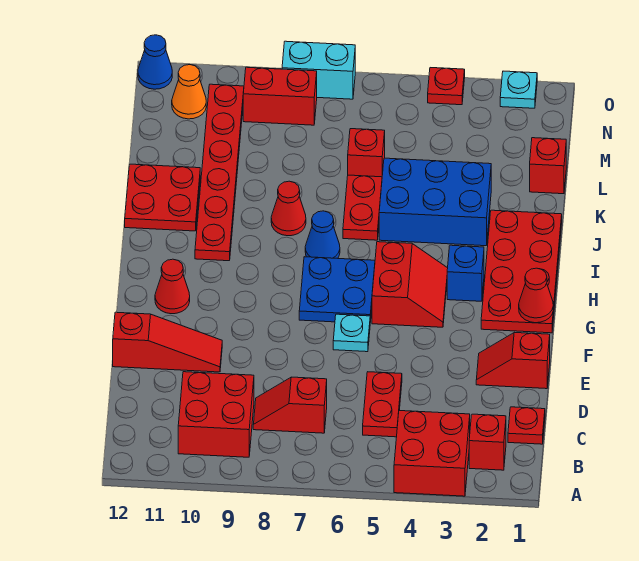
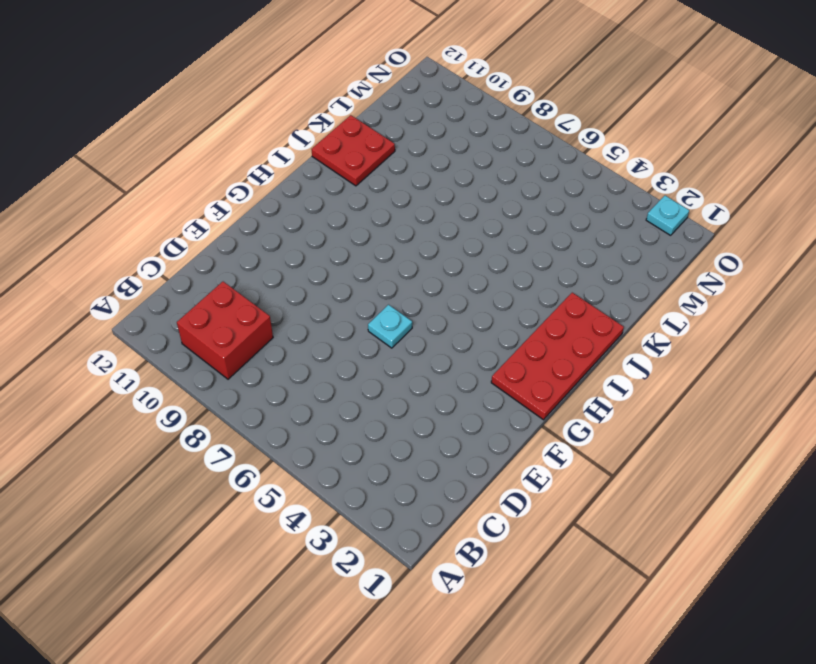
none -> red 2x2 brick [394,411,470,496]
none -> red 1x1 brick [469,414,506,470]
none -> red 1x1 plate [508,407,545,444]

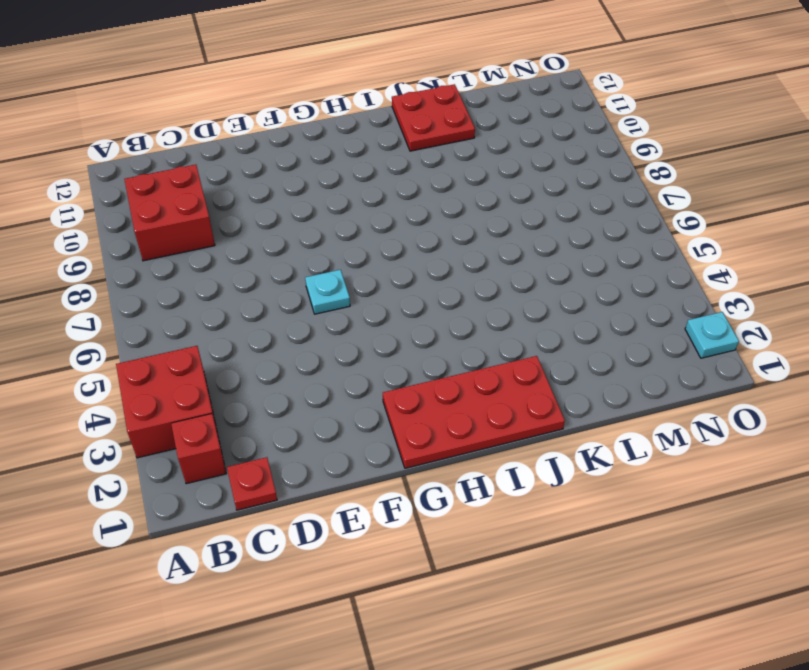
none -> red 1x2 plate [363,372,402,437]
none -> red 1x2 slope [253,377,327,433]
none -> red 1x2 slope [476,332,550,389]

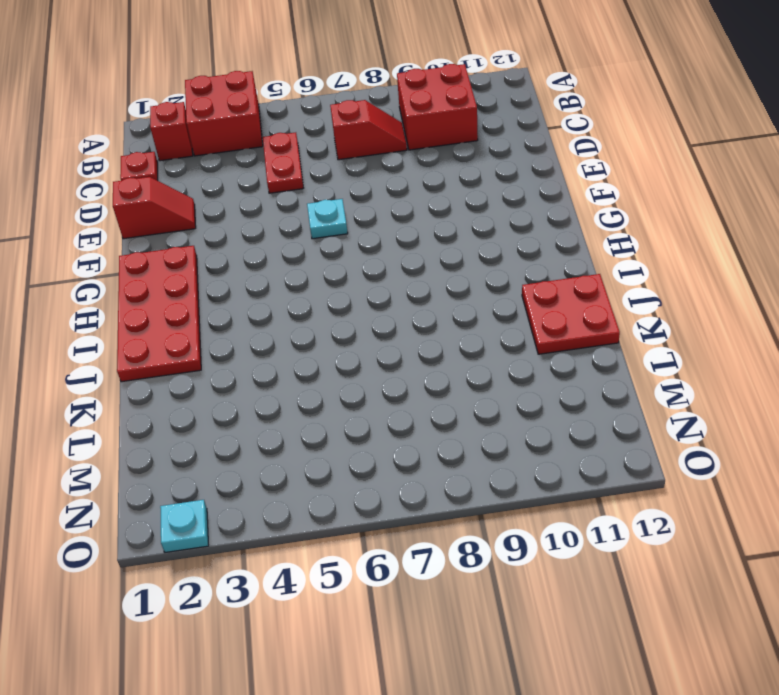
none -> red 1x3 slope [113,312,222,372]
none -> red 2x2 slope [372,242,448,327]
none -> blue 2x2 plate [299,257,375,322]

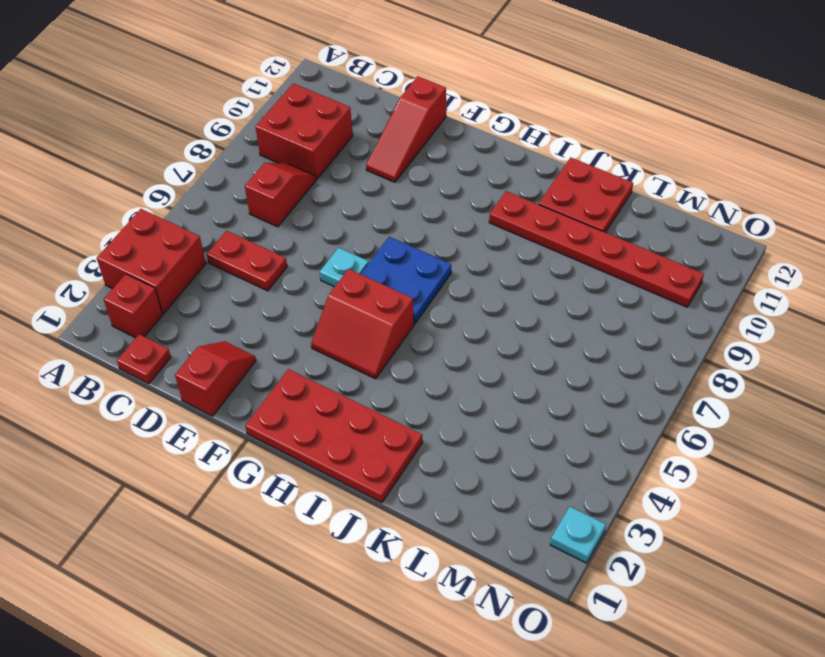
none -> red 1x1 cone [155,259,190,314]
none -> blue 1x1 brick [447,245,484,301]
none -> blue 1x1 cone [305,211,340,258]

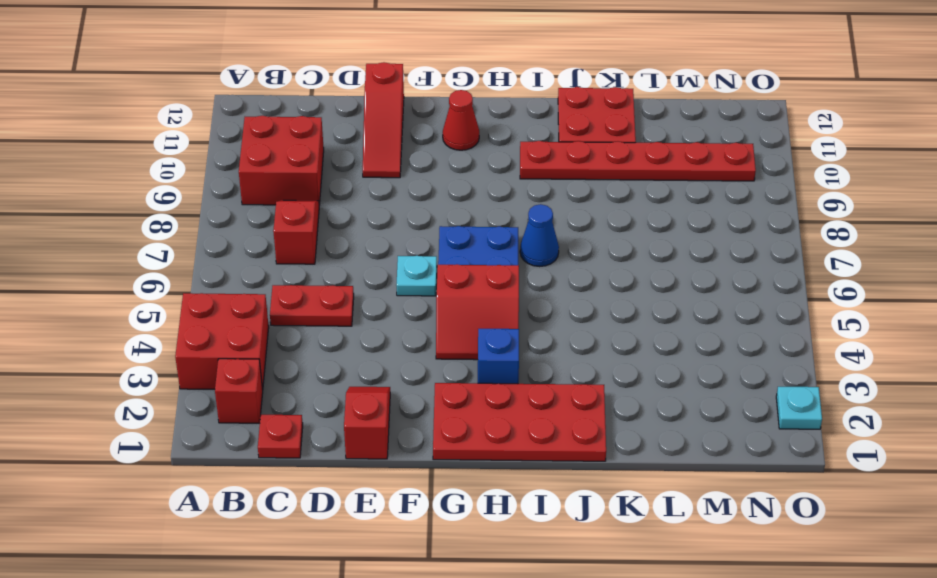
none -> blue 2x3 brick [379,158,491,246]
none -> red 1x2 plate [343,175,382,240]
none -> red 1x1 cone [271,181,306,236]

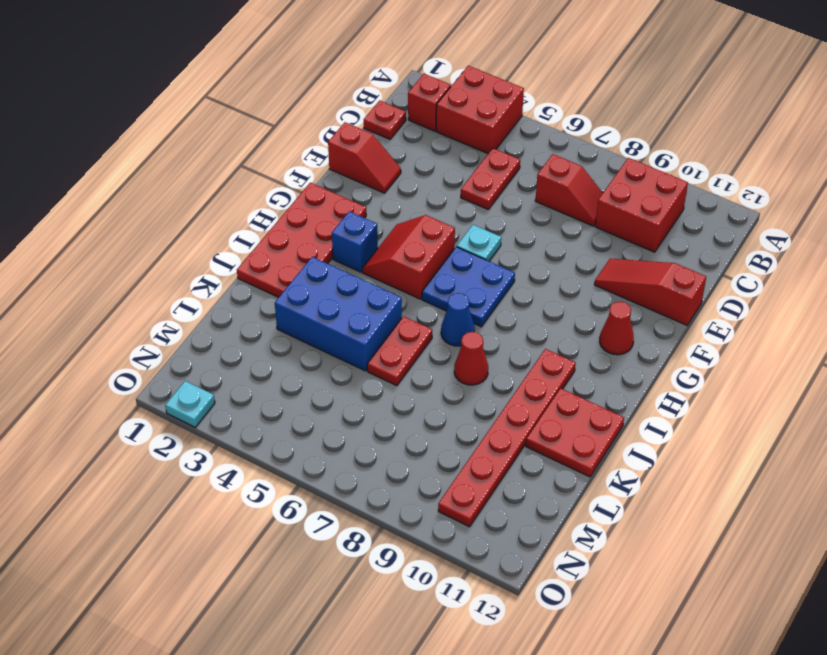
none -> red 1x1 brick [530,138,566,194]
none -> red 1x1 brick [348,129,385,177]
none -> red 1x2 brick [243,67,317,125]

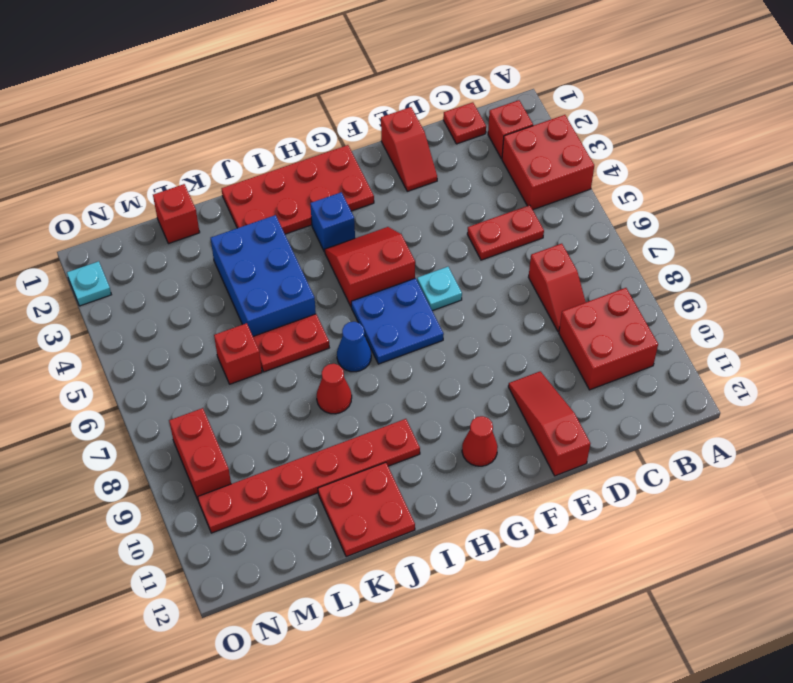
none -> orange 1x1 cone [172,65,206,119]
none -> red 1x1 plate [428,68,465,105]
none -> cyan 1x2 brick [282,41,355,99]

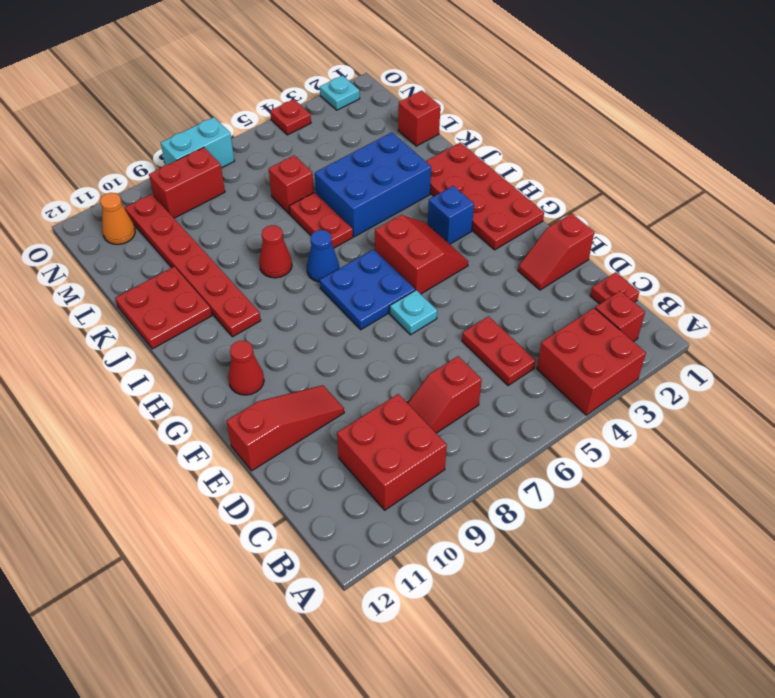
none -> blue 1x1 cone [138,35,172,89]
none -> red 1x1 cone [519,268,553,323]

